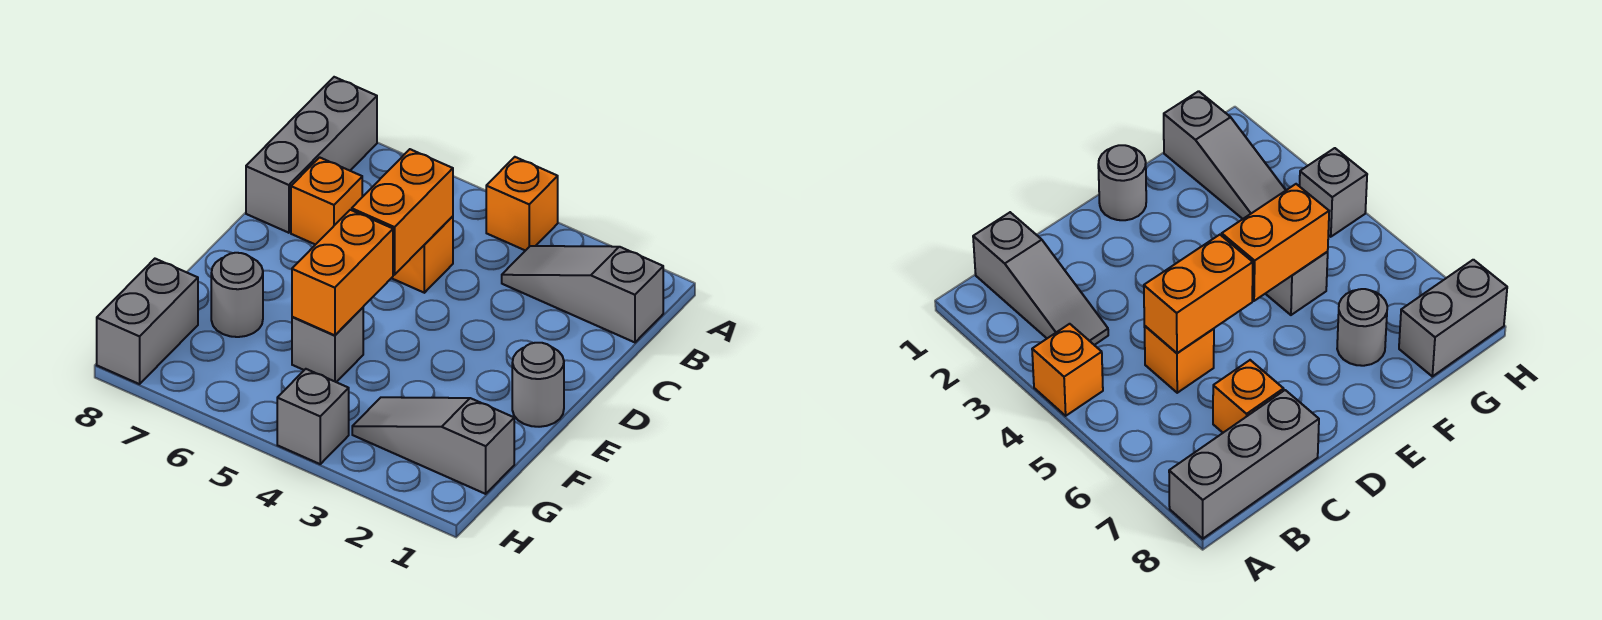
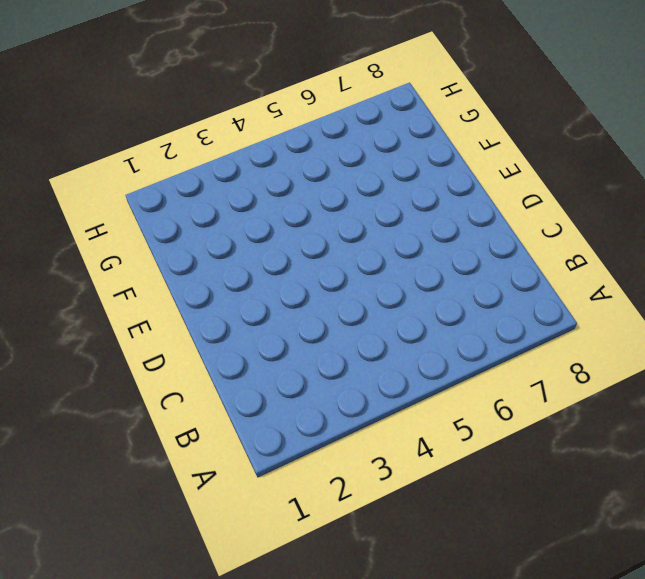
none -> orange 1x1 brick [486,157,558,251]
none -> grey 1x3 brick [246,77,377,233]
none -> grey 1x3 slope [502,246,663,342]

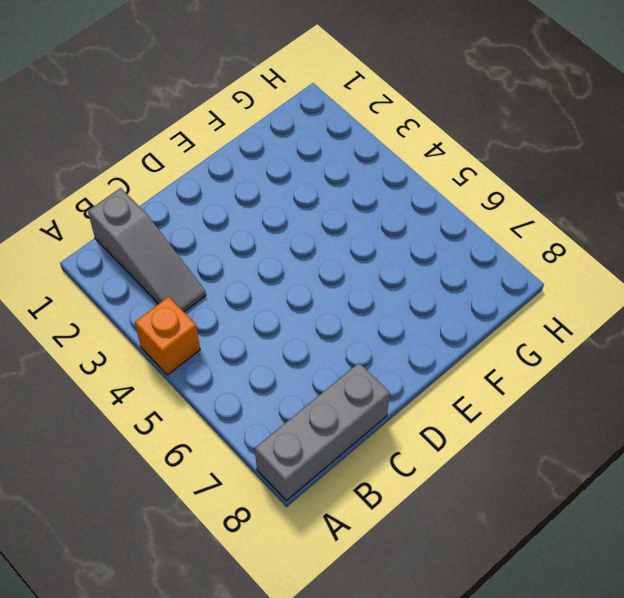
none -> orange 1x1 brick [392,216,453,293]
none -> orange 1x1 brick [291,157,362,245]
none -> grey 1x1 round brick [512,343,564,427]

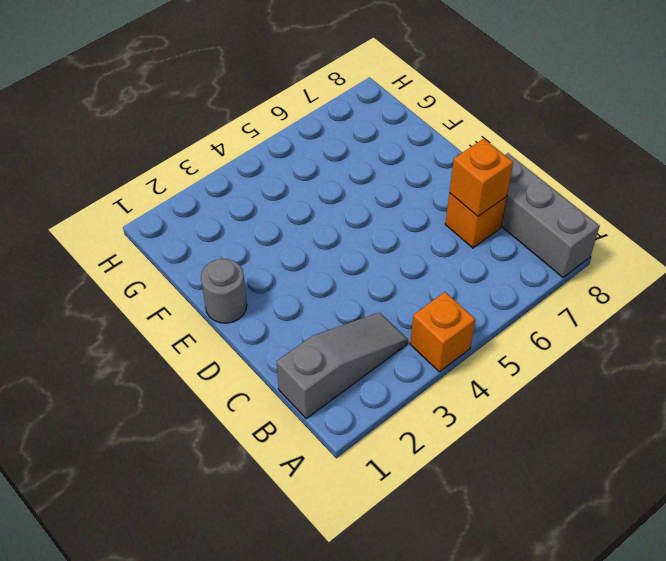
orange 1x1 brick [449,139,513,216] -> orange 1x1 brick moved to [392,216,453,293]
none -> grey 1x1 brick [292,308,363,382]
none -> grey 1x1 round brick [211,253,263,337]
none -> grey 1x3 slope [352,397,514,494]

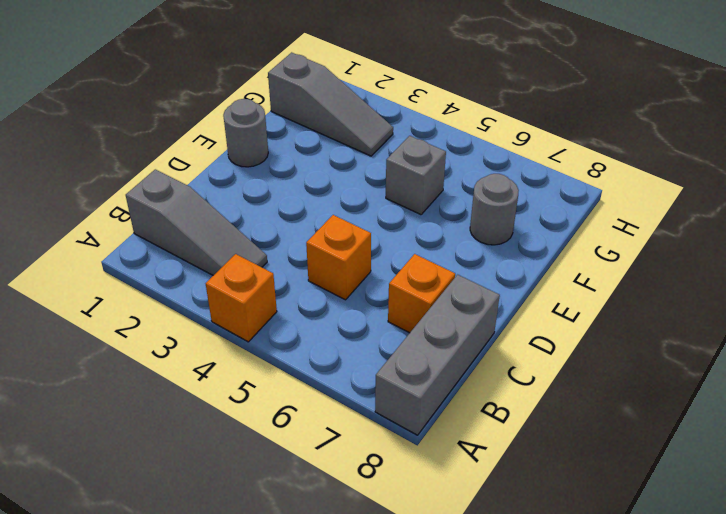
none -> grey 1x2 brick [97,259,198,384]
none -> grey 1x1 brick [277,369,349,464]
none -> orange 1x2 brick [352,149,453,275]

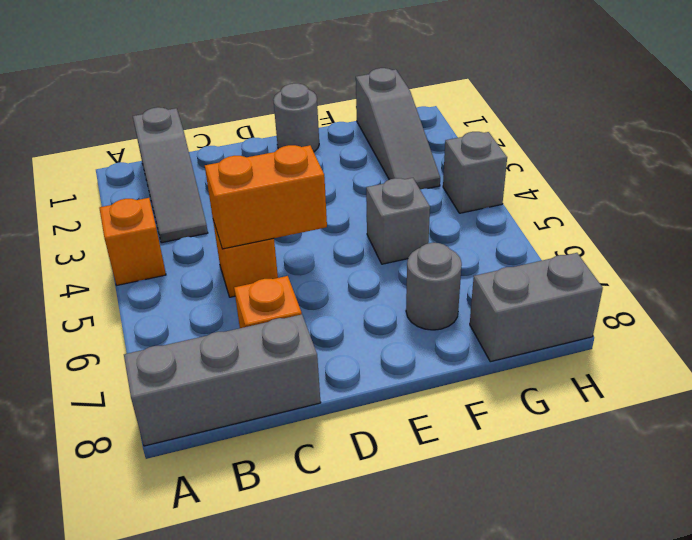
none -> orange 1x2 brick [292,210,393,335]

